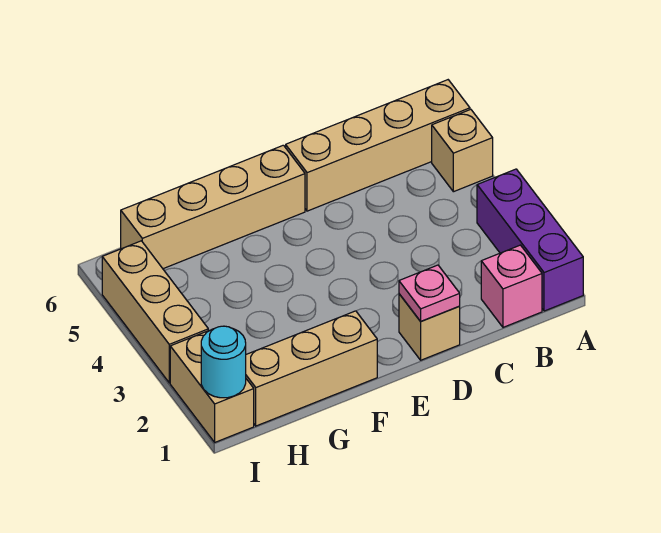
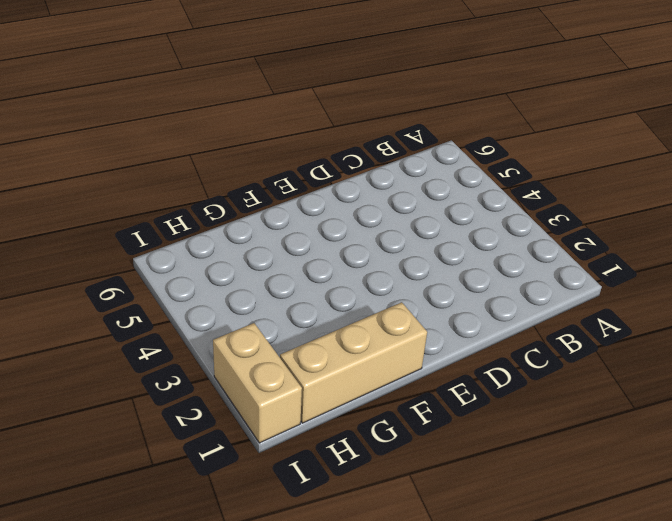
none -> purple 1x3 brick [477,169,583,311]
none -> tan 1x1 brick [432,109,493,192]

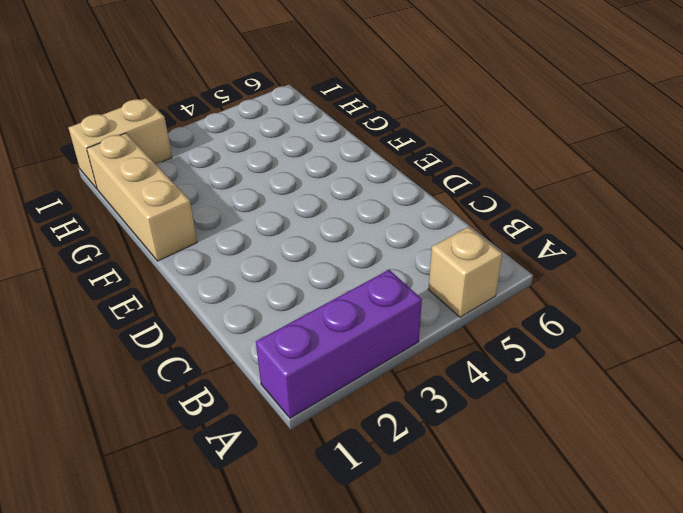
none -> tan 1x4 brick [286,80,470,211]
none -> pink 1x1 brick [481,245,542,327]

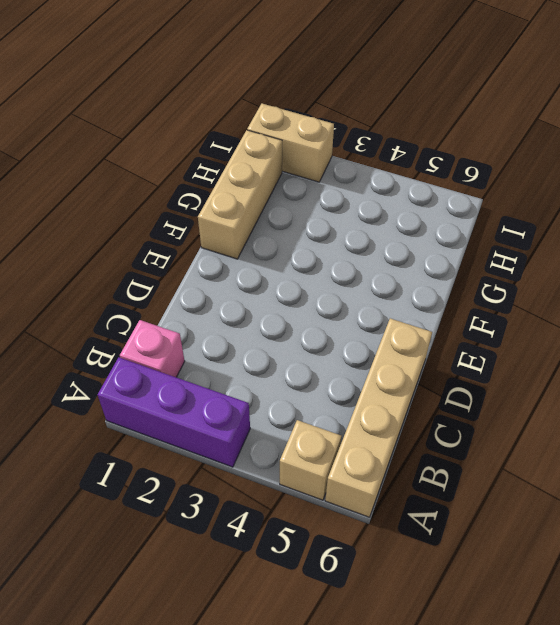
none -> tan 1x1 brick [399,294,460,360]
none -> tan 1x4 brick [121,145,305,269]

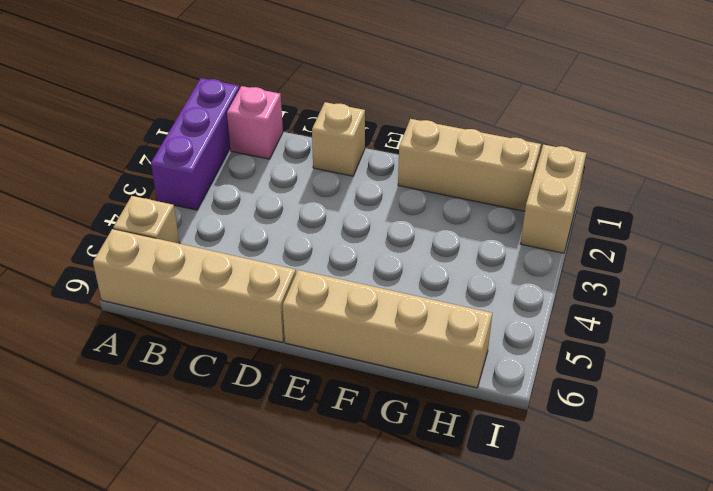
none -> tan 1x3 brick [102,241,208,383]
none -> pink 1x1 plate [399,265,460,321]

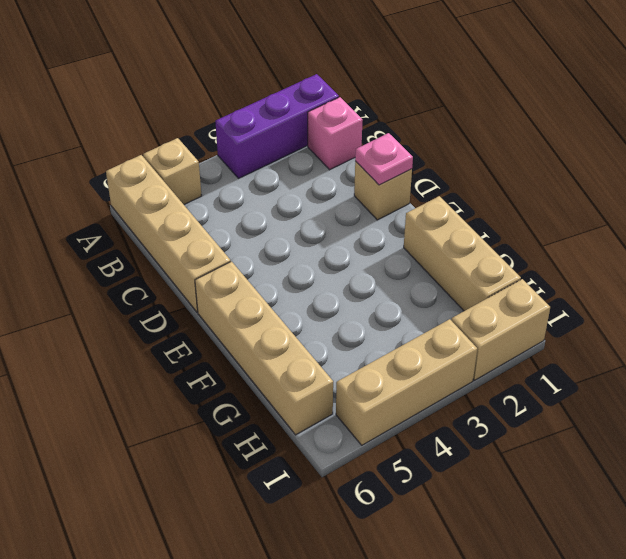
none -> cyan 1x1 round brick [201,326,246,398]

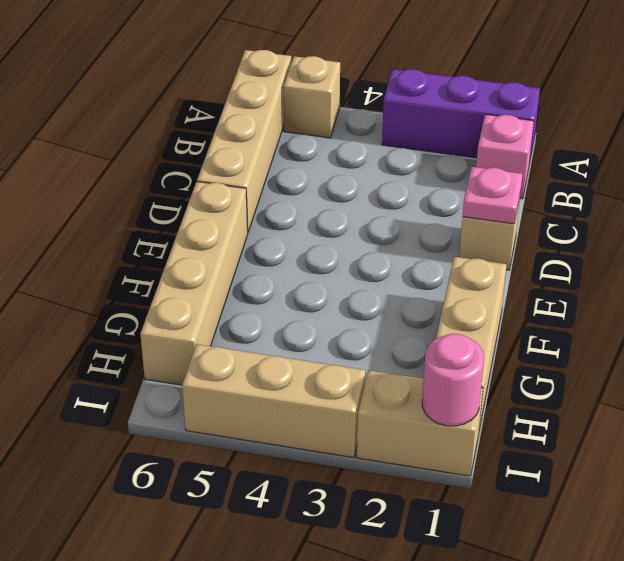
pink 1x1 round brick [422,334,484,426] -> cyan 1x1 round brick [201,326,246,398]

